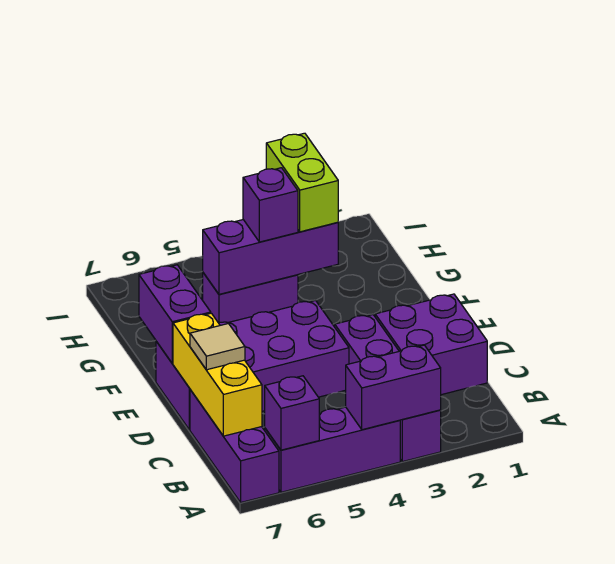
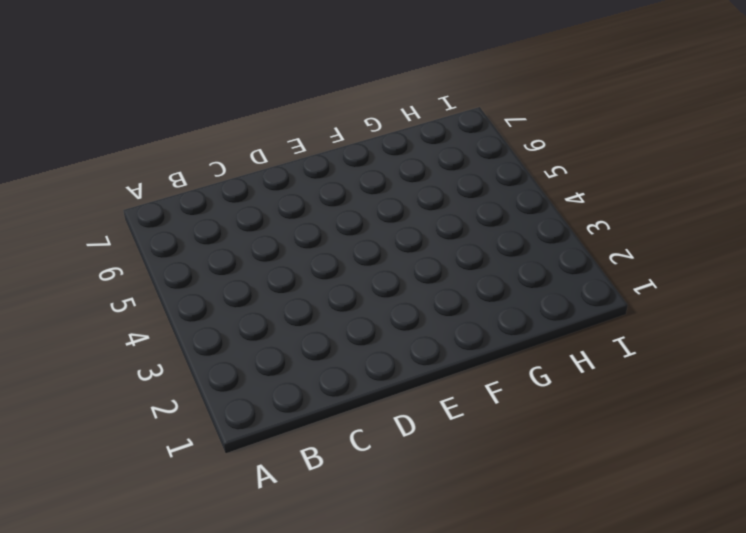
none -> purple 1x4 brick [335,315,441,462]
none -> purple 1x3 brick [265,407,400,492]
none -> purple 1x3 brick [190,390,279,502]

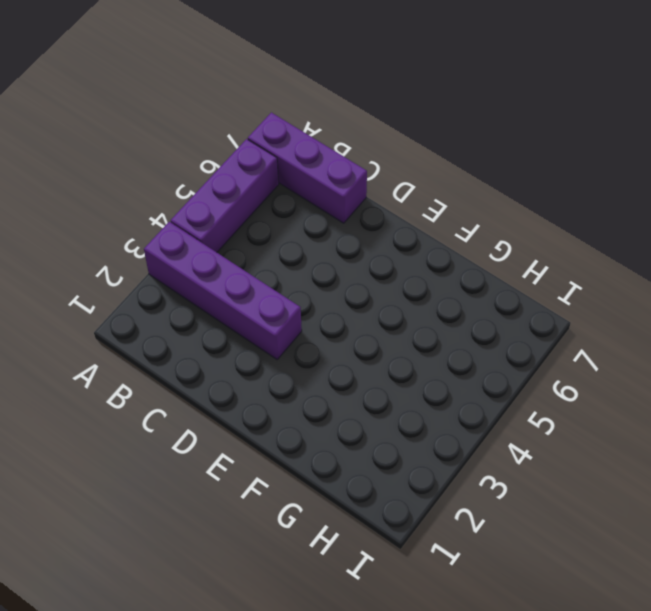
none -> purple 2x2 brick [375,294,487,395]
none -> purple 2x4 brick [156,301,349,430]
none -> purple 1x2 brick [203,273,298,323]

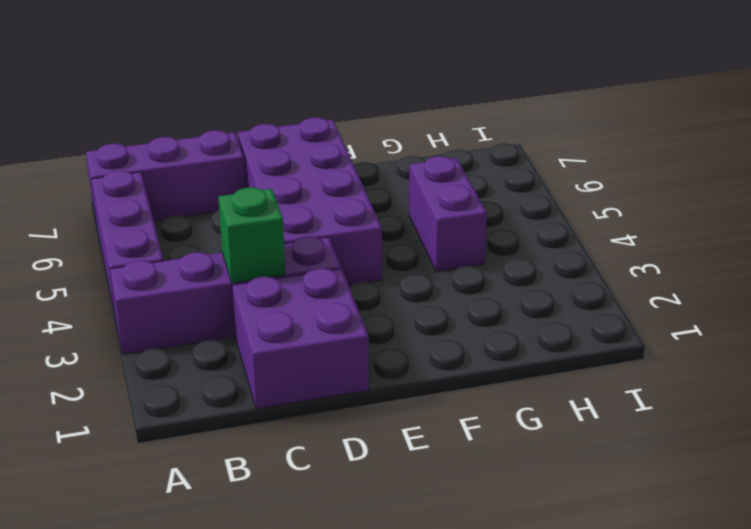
green 1x1 brick [218,187,285,283] -> none
none -> purple 1x2 brick [346,345,441,430]
none -> purple 1x1 brick [265,376,319,450]
none -> yellow 1x3 brick [173,313,262,436]

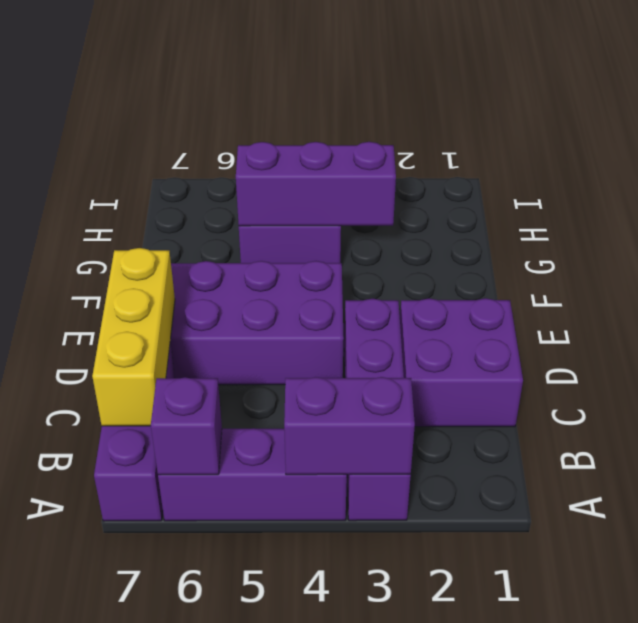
none -> purple 1x2 brick [139,265,211,363]
none -> tan 1x1 tile [190,324,245,370]
none -> lime 1x2 brick [266,133,338,232]

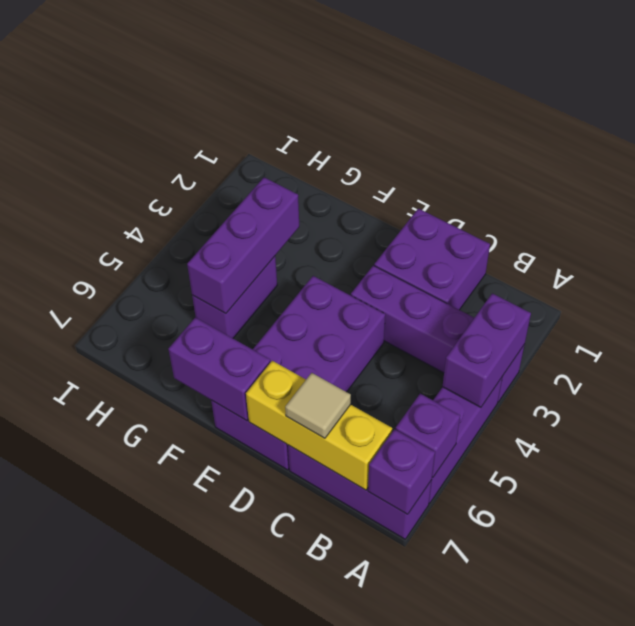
purple 1x1 brick [368,429,435,514] -> purple 1x1 brick moved to [243,168,298,242]
none -> lime 1x2 brick [266,133,338,232]

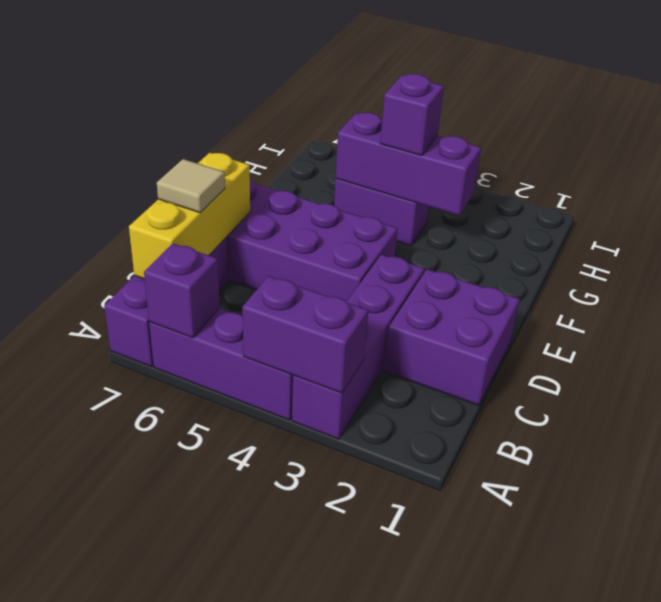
none -> purple 1x2 brick [139,265,211,363]
none -> lime 1x2 brick [266,133,338,232]

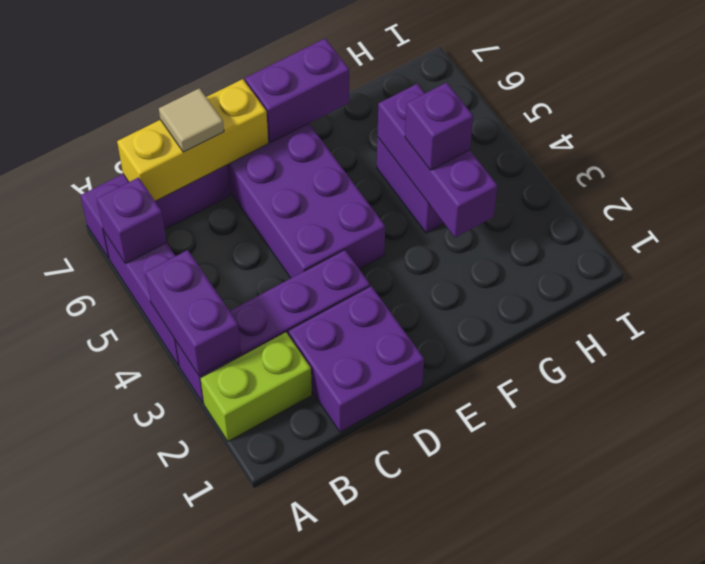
lime 1x2 brick [200,332,312,441] -> lime 1x2 brick moved to [266,133,338,232]

